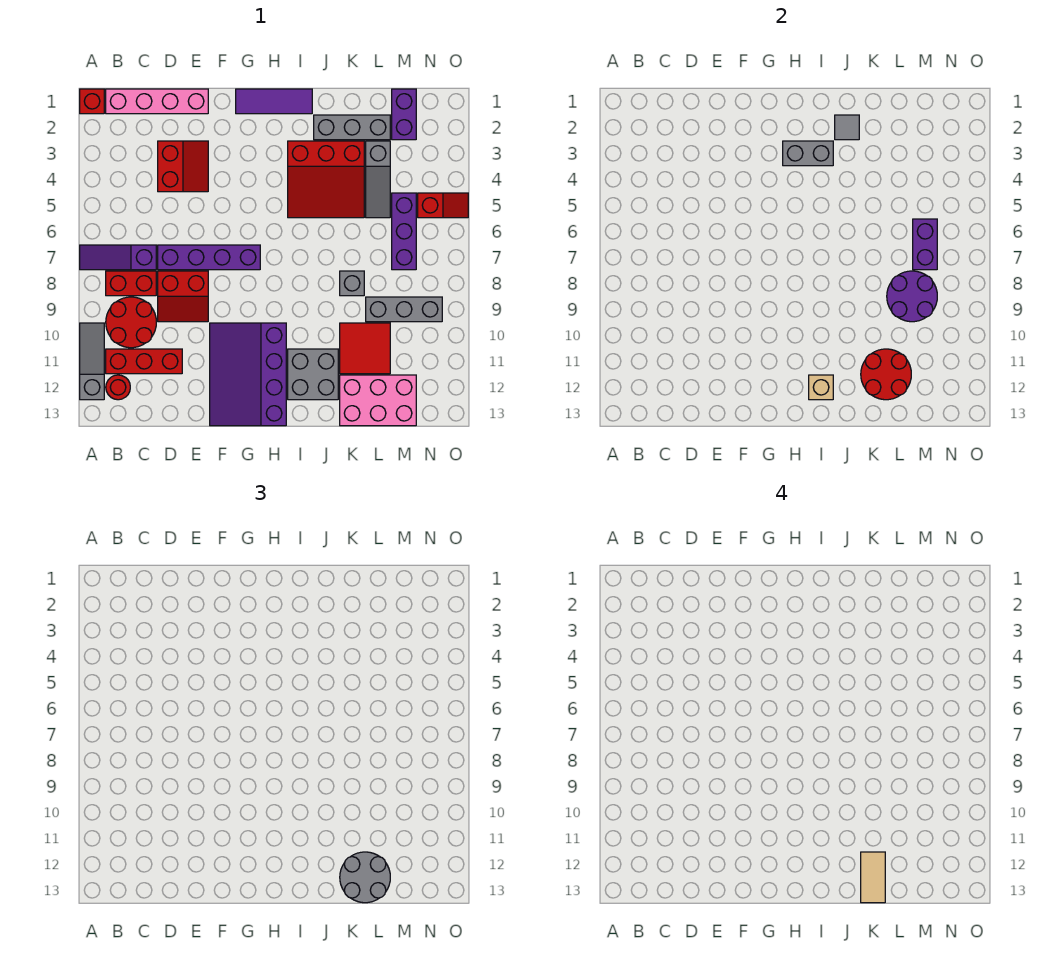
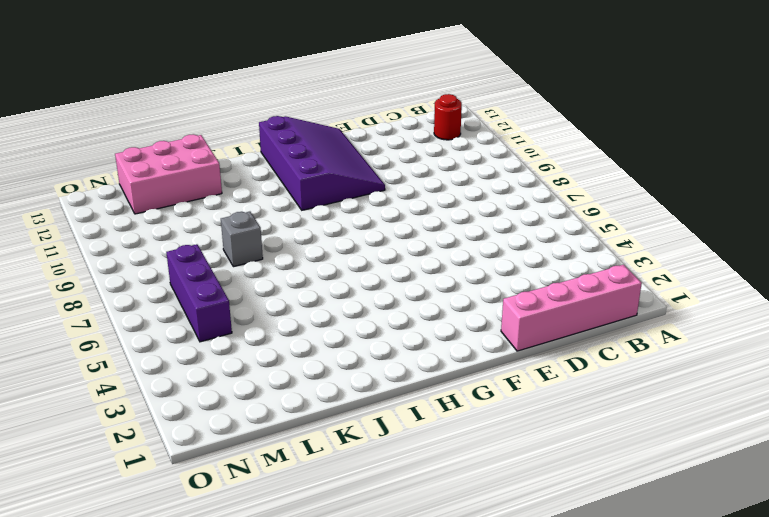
none -> red 1x1 brick [80,89,104,114]
none -> purple 1x3 slope [80,245,156,270]
none -> grey 1x3 slope [80,323,104,400]
none -> red 1x2 brick [106,271,156,296]

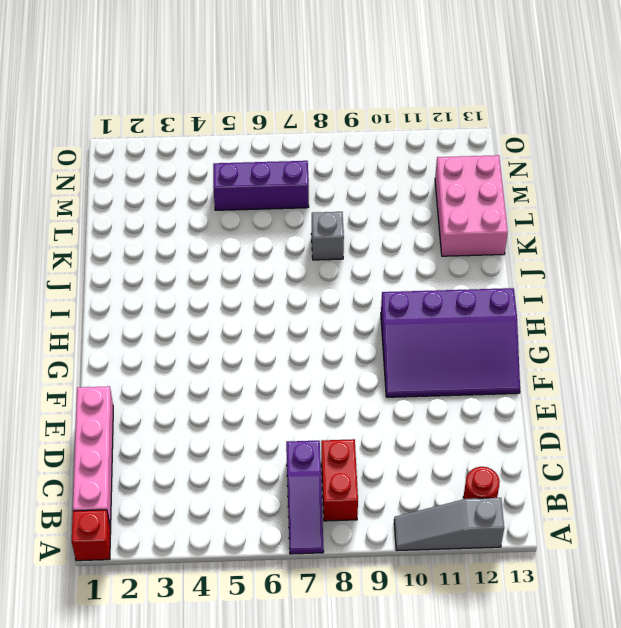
none -> red 2x2 round brick [106,297,156,348]
none -> red 1x3 brick [106,349,182,374]
none -> red 2x2 slope [158,141,208,192]
none -> purple 1x4 brick [158,245,260,270]

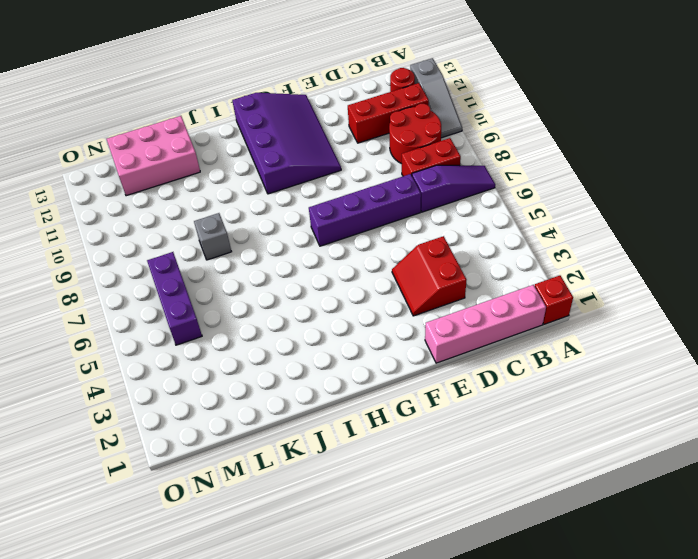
none -> red 2x2 slope [158,271,208,322]
none -> purple 1x3 tile [236,89,312,114]
none -> red 3x3 slope [288,141,364,218]
none -> grey 2x2 brick [288,349,338,400]

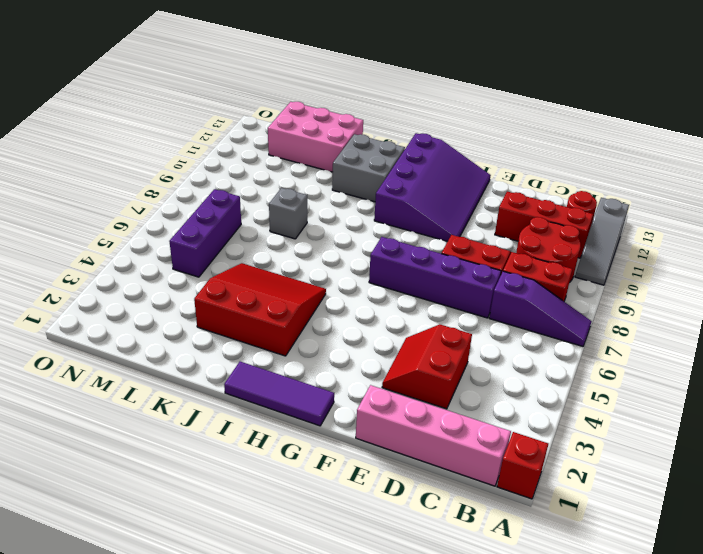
none -> grey 1x3 brick [314,115,390,140]
none -> red 2x2 tile [340,323,390,374]
none -> grey 1x3 slope [366,141,390,218]
none -> grey 1x3 brick [366,297,442,322]

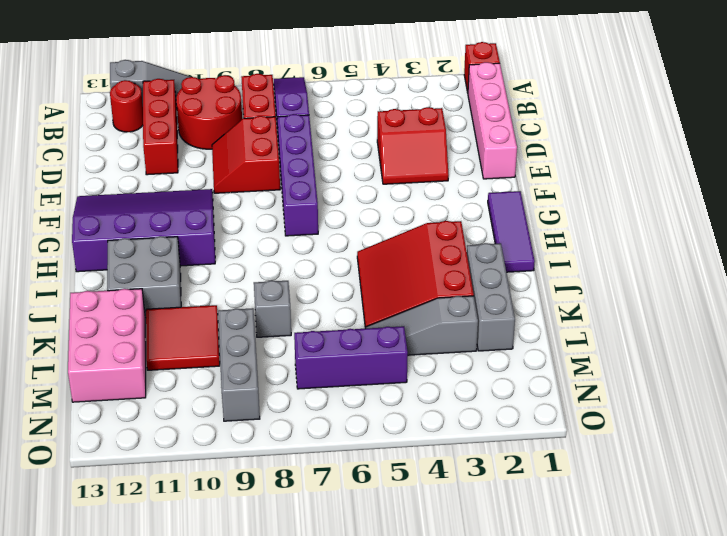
none -> purple 1x2 brick [392,89,416,140]
none -> red 1x2 slope [418,193,468,218]
none -> grey 1x2 brick [783,141,833,166]
none -> tan 1x1 brick [809,375,833,400]

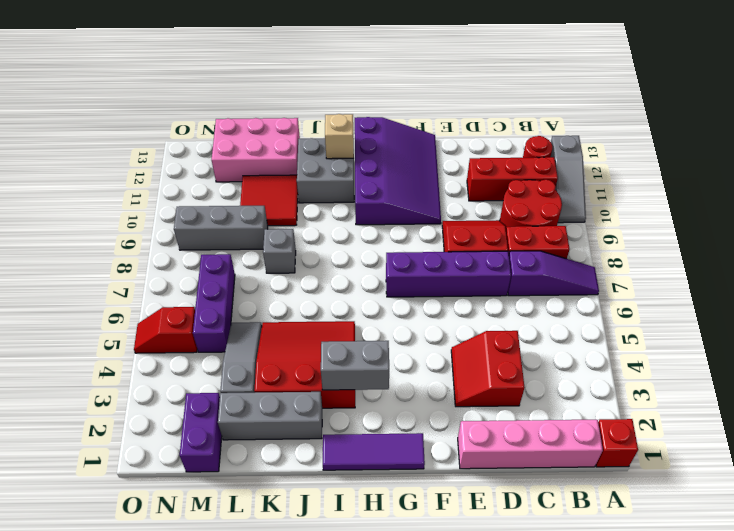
none -> grey 1x1 tile [835,115,859,140]
none -> red 2x2 round brick [861,349,911,400]
none -> purple 2x2 round brick [887,271,937,322]
none -> purple 1x2 brick [913,219,937,270]

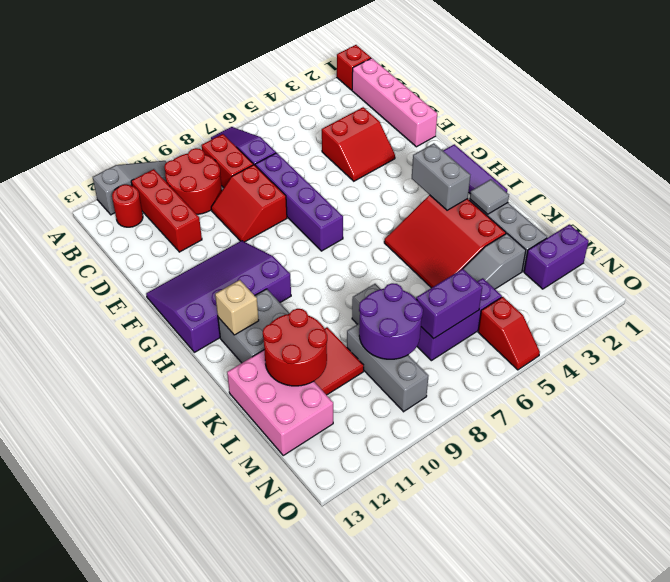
none -> grey 2x2 round brick [340,852,390,903]
none -> tan 1x2 tile [861,852,885,903]

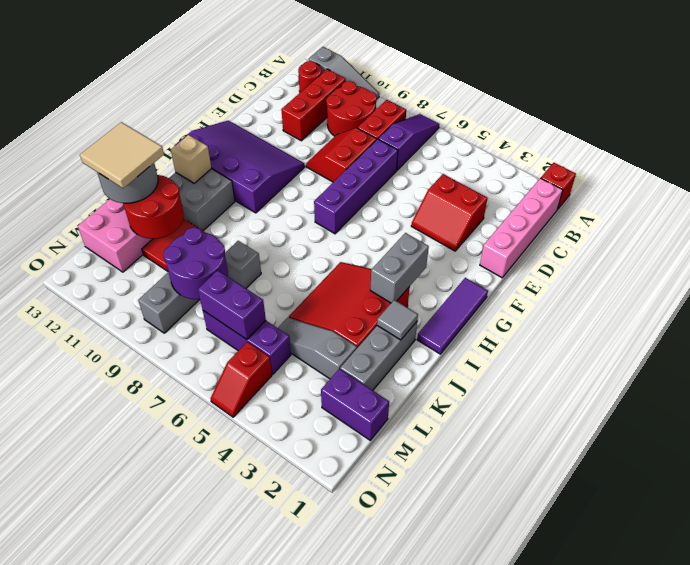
tan 2x2 tile [80,122,164,188] -> tan 1x2 tile [861,852,885,903]

